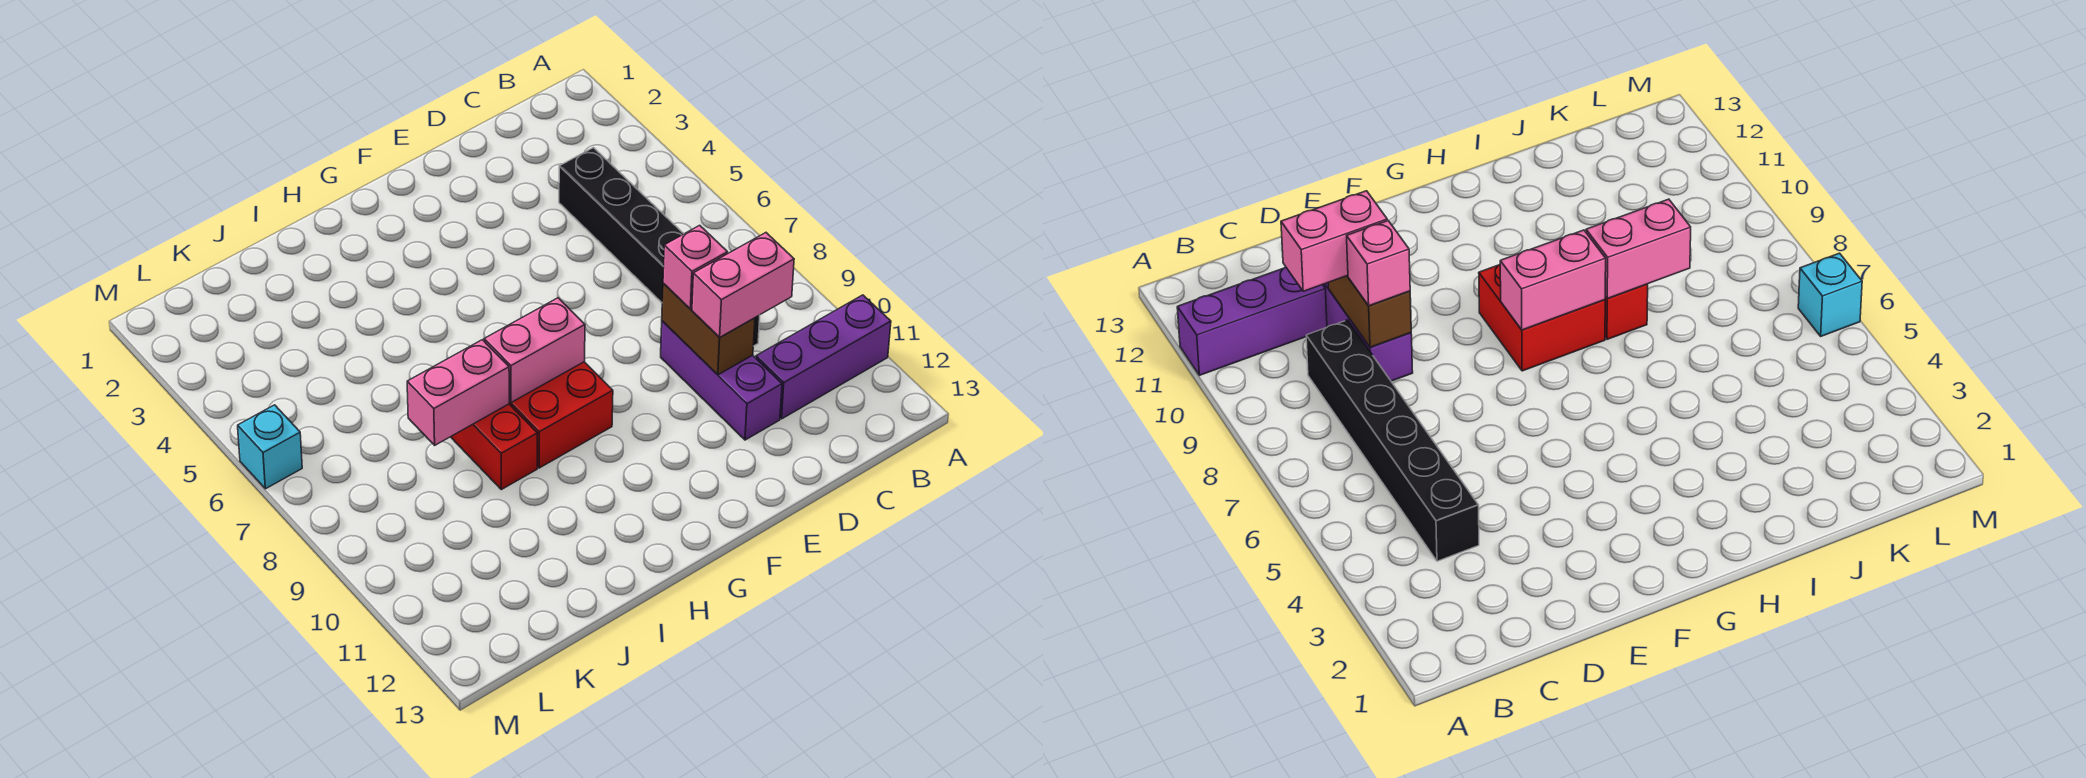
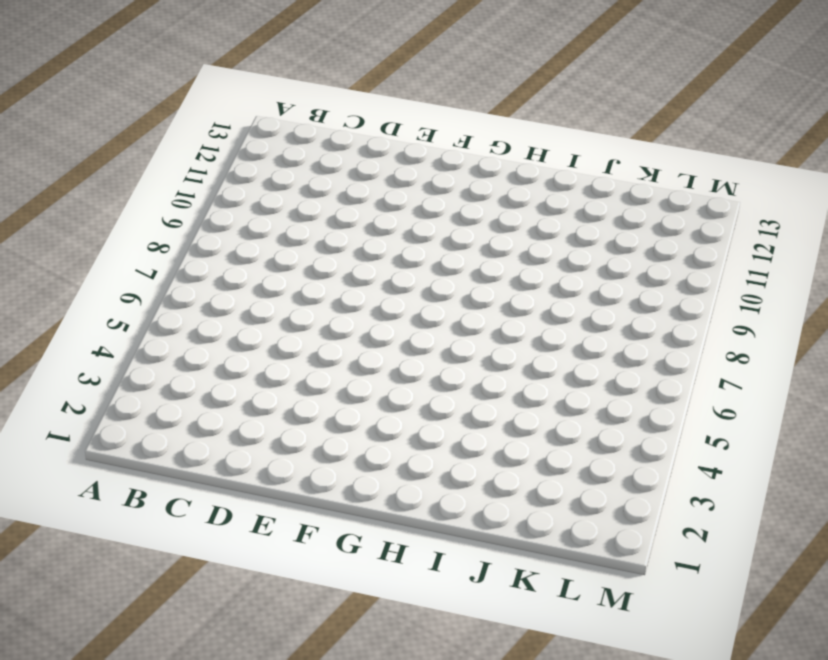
none -> purple 1x3 brick [756,295,891,419]
none -> black 1x6 brick [559,148,760,346]

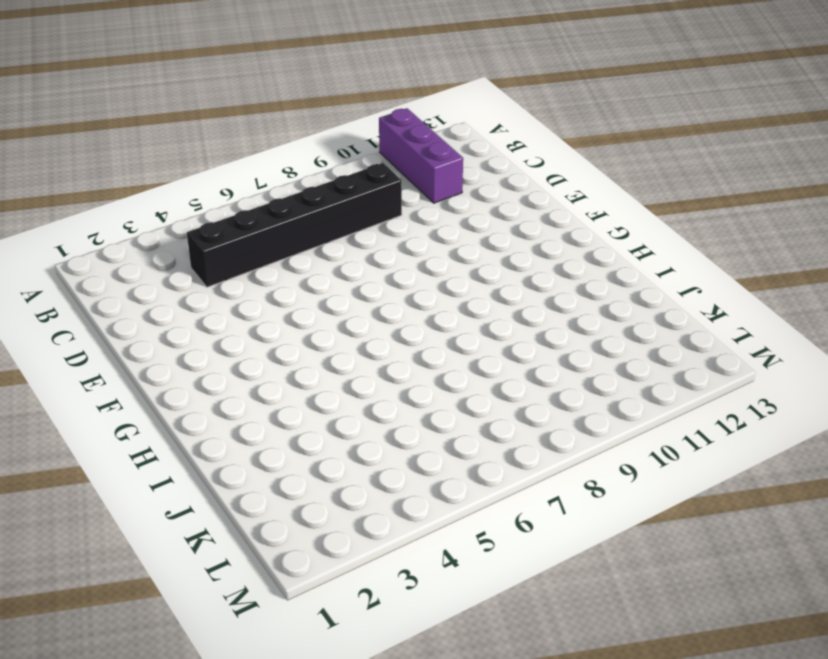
none -> purple 1x3 brick [661,321,782,440]
none -> red 2x2 brick [509,362,613,468]

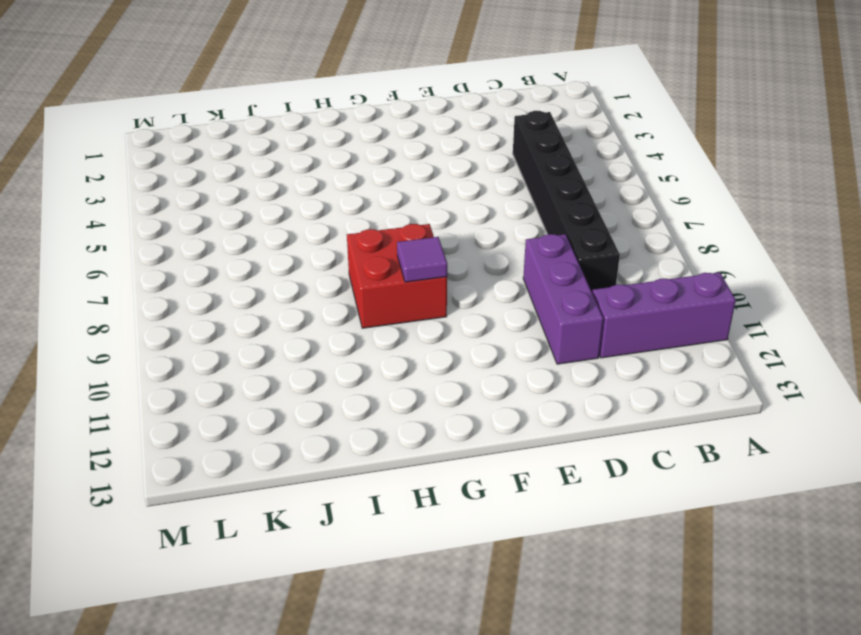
purple 1x1 tile [397,237,447,282] -> none
none -> red 1x2 brick [451,404,537,490]
none -> cyan 1x1 brick [238,405,302,489]

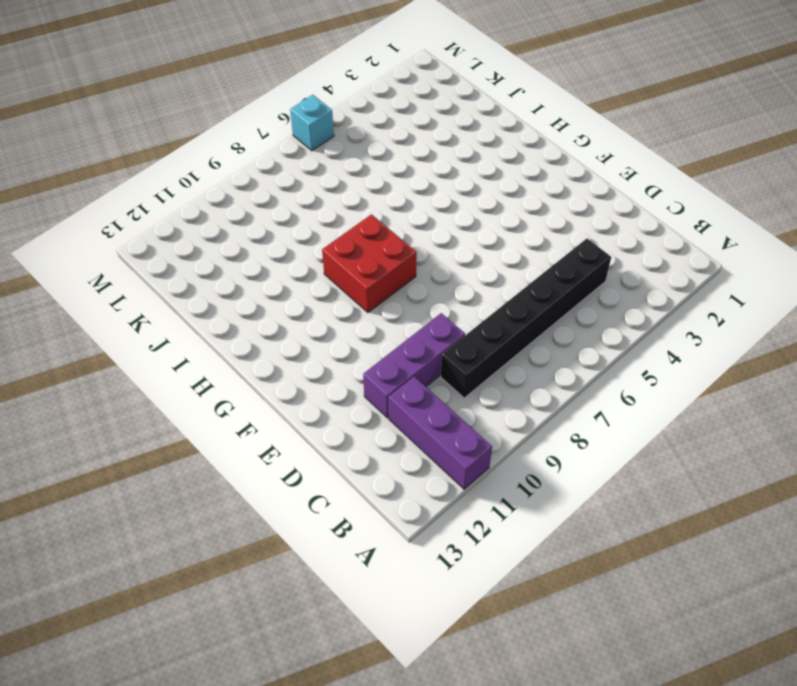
none -> red 1x2 brick [451,404,537,490]
none -> brown 1x2 brick [662,283,755,375]

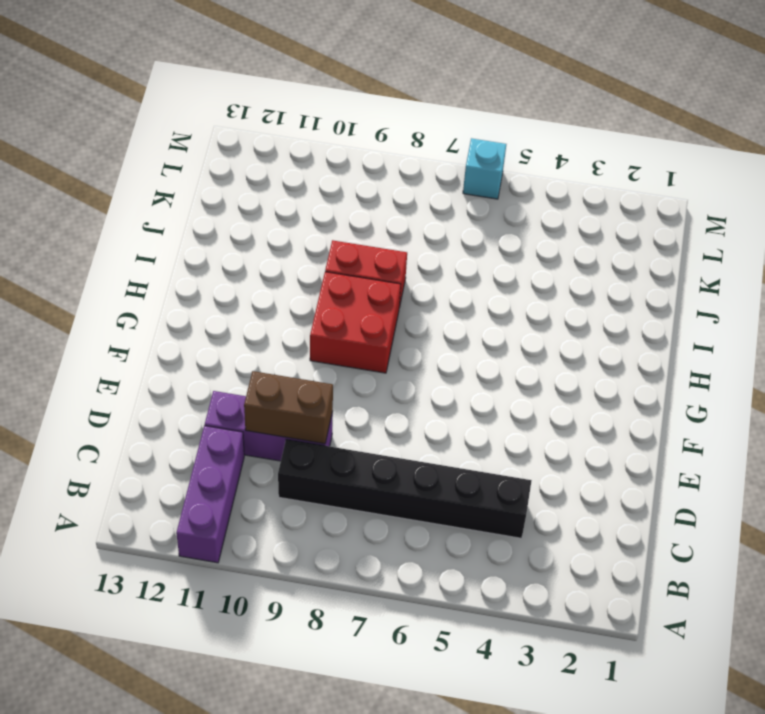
none -> pink 1x2 brick [484,298,585,403]
none -> pink 1x2 brick [407,340,509,445]

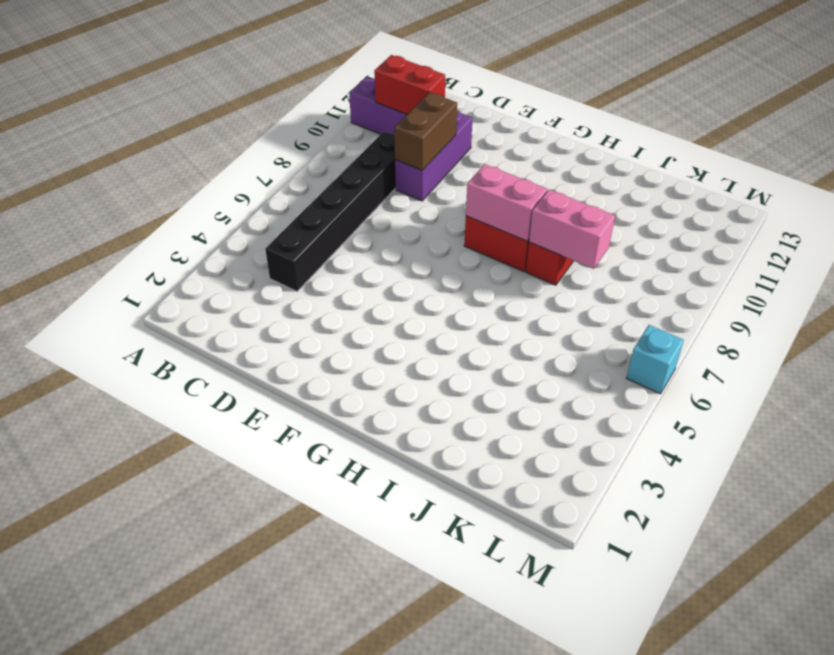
red 1x2 brick [374,55,445,114] -> none
none -> pink 1x2 brick [692,233,794,337]
none -> pink 1x1 brick [663,225,728,309]

